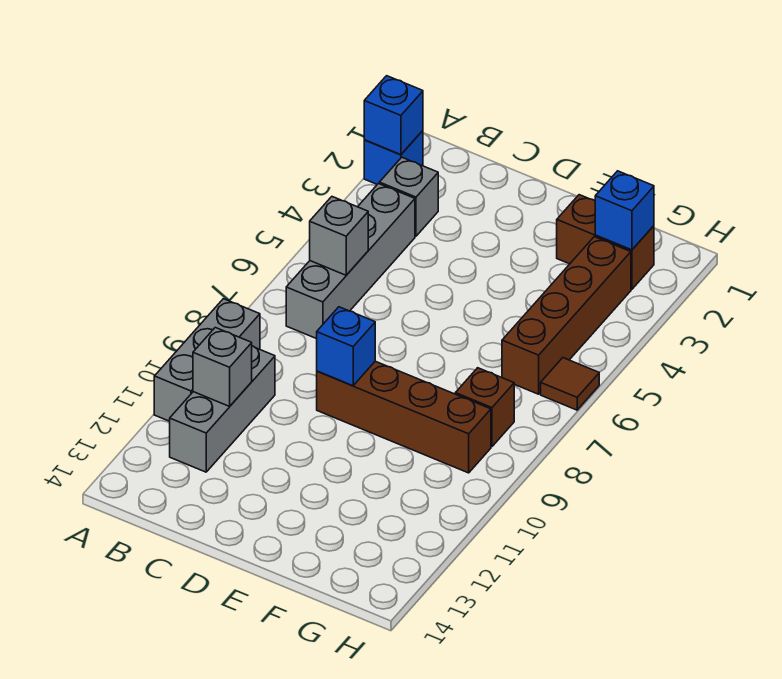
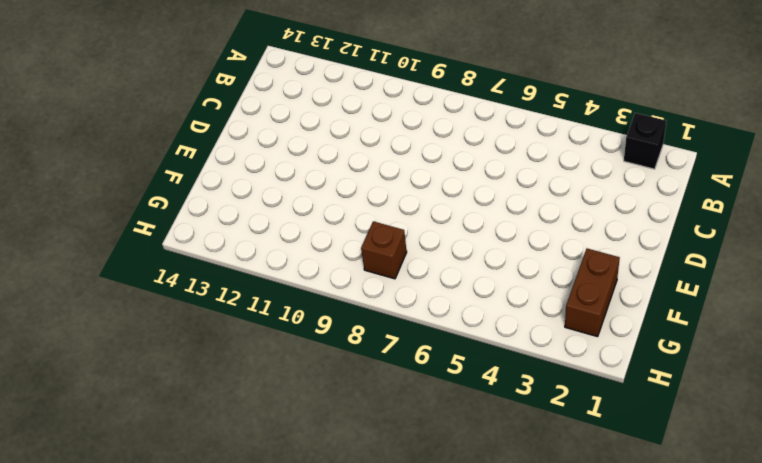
black 1x1 brick [624,113,666,169] -> blue 1x1 brick [364,131,423,184]
none -> grey 1x3 brick [154,299,260,421]
none -> grey 1x1 brick [379,157,438,236]
none -> grey 1x4 brick [286,184,415,339]

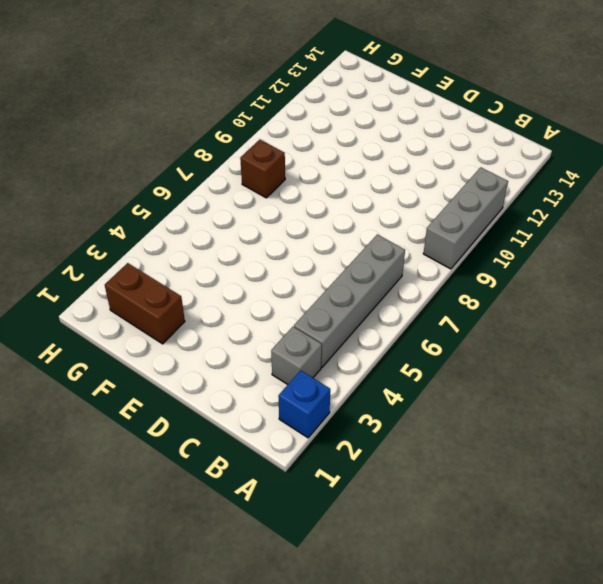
none -> grey 1x3 brick [170,346,275,472]
none -> brown 1x4 brick [317,361,491,473]
none -> brown 1x4 brick [502,237,631,394]

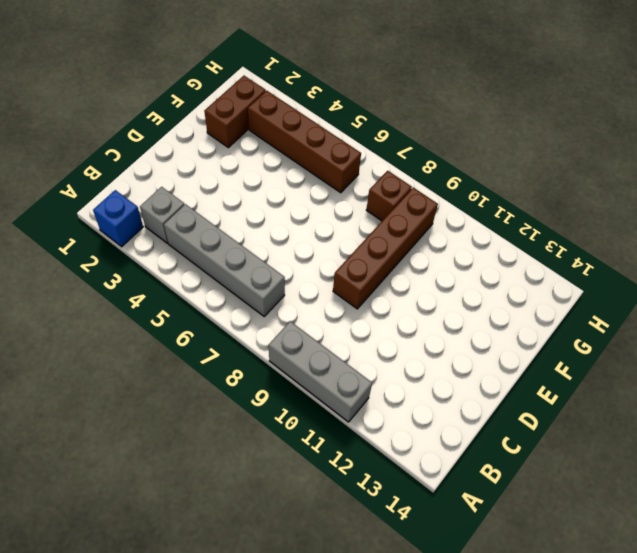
none -> grey 1x3 brick [170,346,275,472]
none -> brown 1x1 tile [541,358,599,410]
none -> blue 1x1 brick [364,76,423,155]

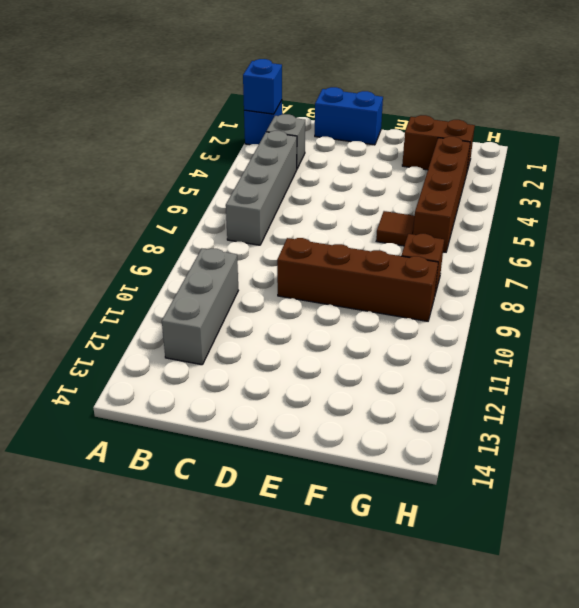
blue 1x2 brick [315,87,383,145] -> none
brown 1x1 tile [376,211,415,246] -> brown 1x1 tile moved to [541,358,599,410]
none -> grey 1x3 brick [154,299,260,421]
none -> grey 1x1 brick [310,197,368,275]
none -> grey 1x1 brick [193,328,252,406]

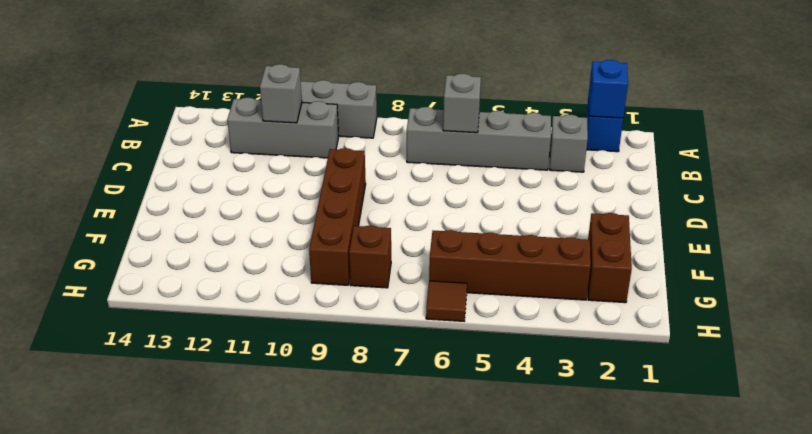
none -> blue 1x1 brick [317,307,375,386]
none -> blue 1x1 brick [595,171,654,250]

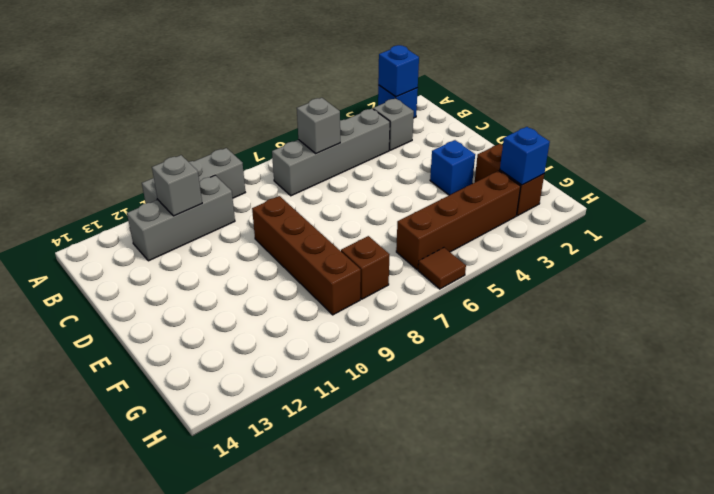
blue 1x1 brick [430,140,475,195] -> blue 1x1 brick moved to [317,307,375,386]

